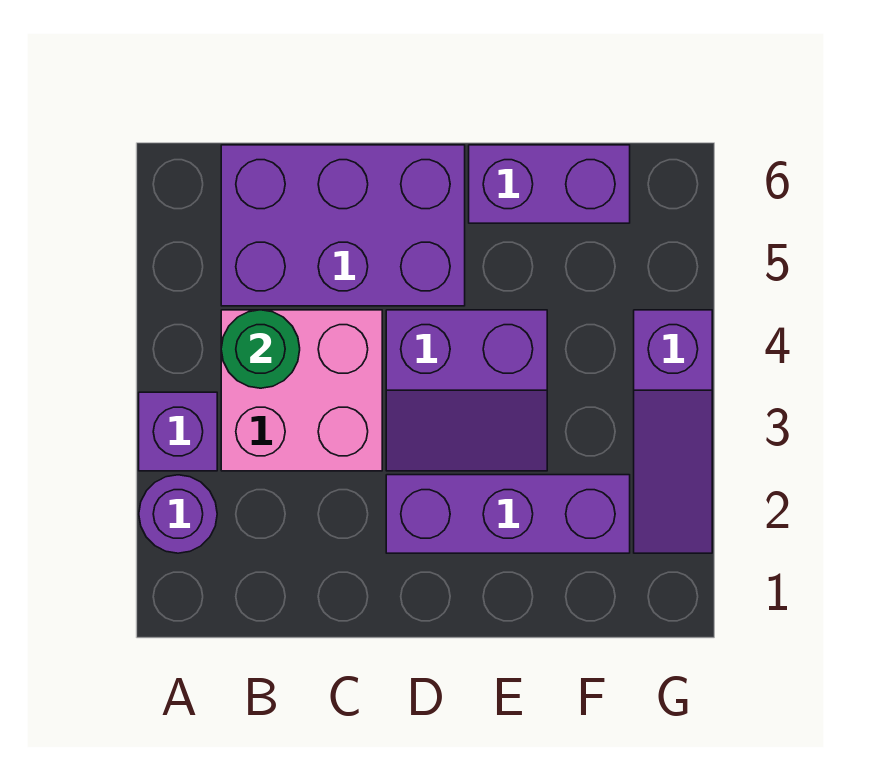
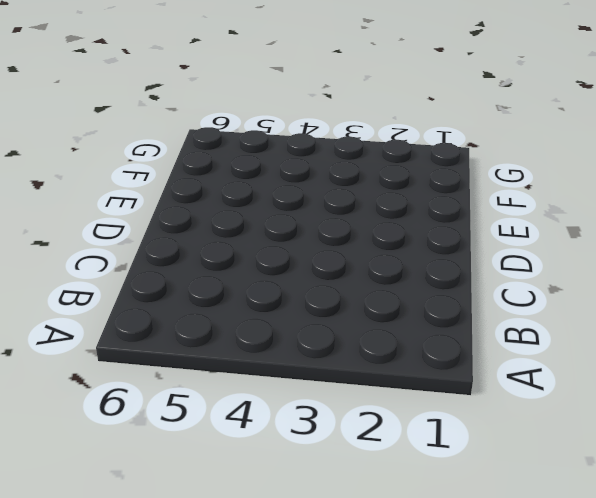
none -> purple 1x1 round brick [139,475,217,553]
none -> purple 1x1 brick [139,392,217,471]

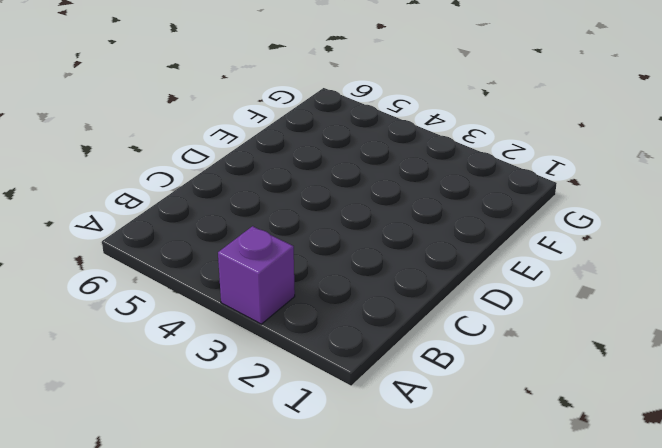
none -> purple 1x1 round brick [139,475,217,553]
none -> pink 2x2 brick [221,310,382,471]

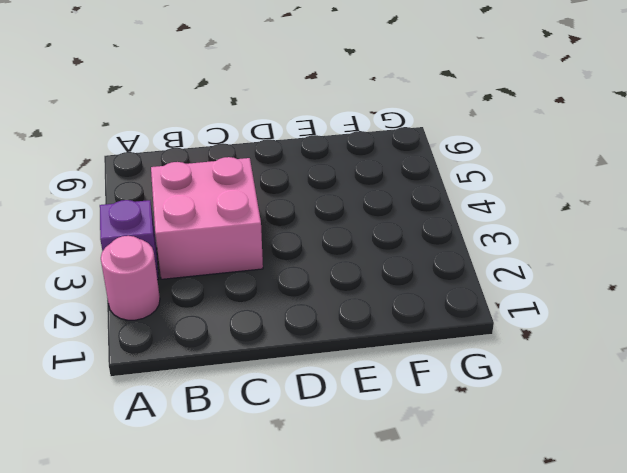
pink 1x1 round brick [101,236,160,320] -> purple 1x1 round brick [139,475,217,553]
none -> purple 2x3 brick [221,145,465,306]
none -> purple 1x3 brick [386,475,630,553]

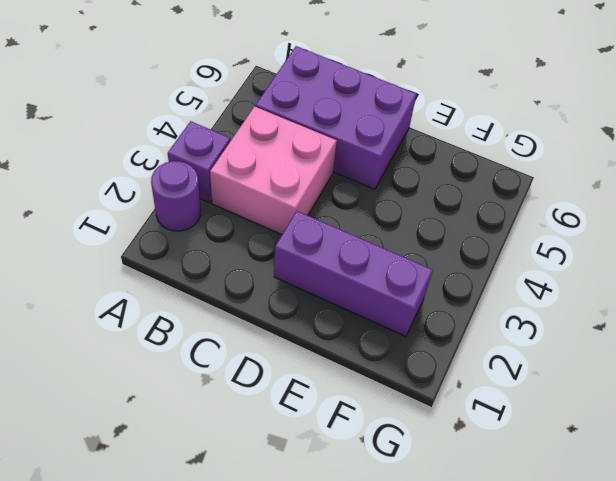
none -> purple 2x2 slope [386,310,547,471]
none -> purple 1x2 brick [469,145,630,223]

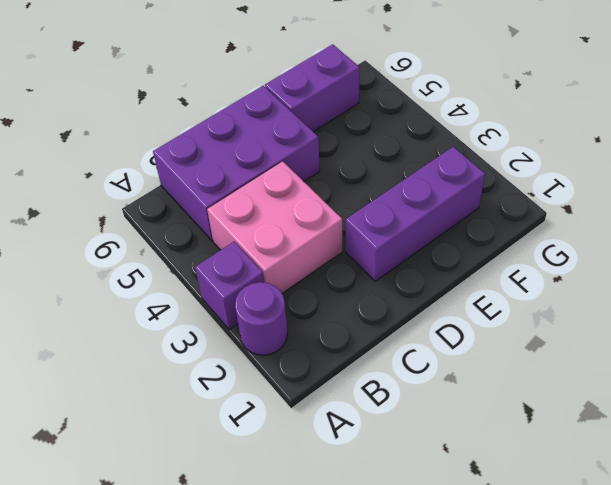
none -> purple 2x2 slope [386,310,547,471]
none -> purple 1x3 slope [634,310,712,553]

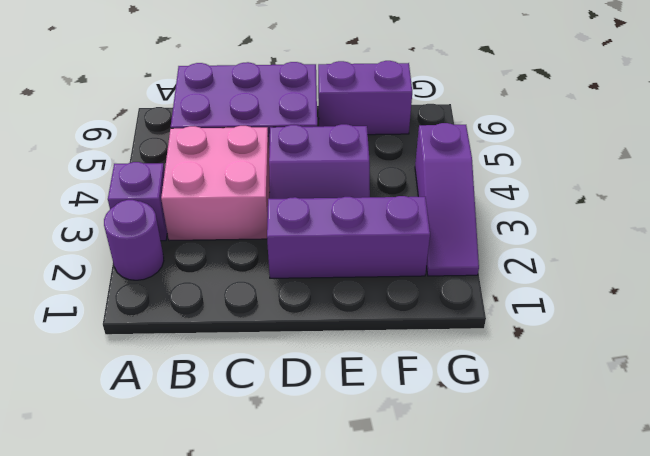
none -> green 1x1 round brick [221,310,300,388]

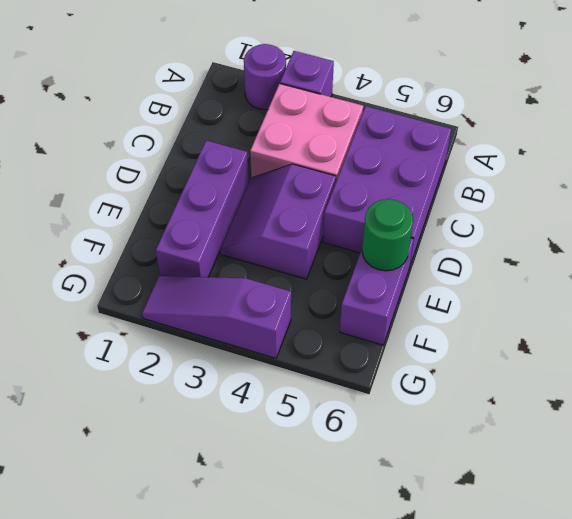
green 1x1 round brick [362,199,413,271] -> green 1x1 round brick moved to [221,310,300,388]

